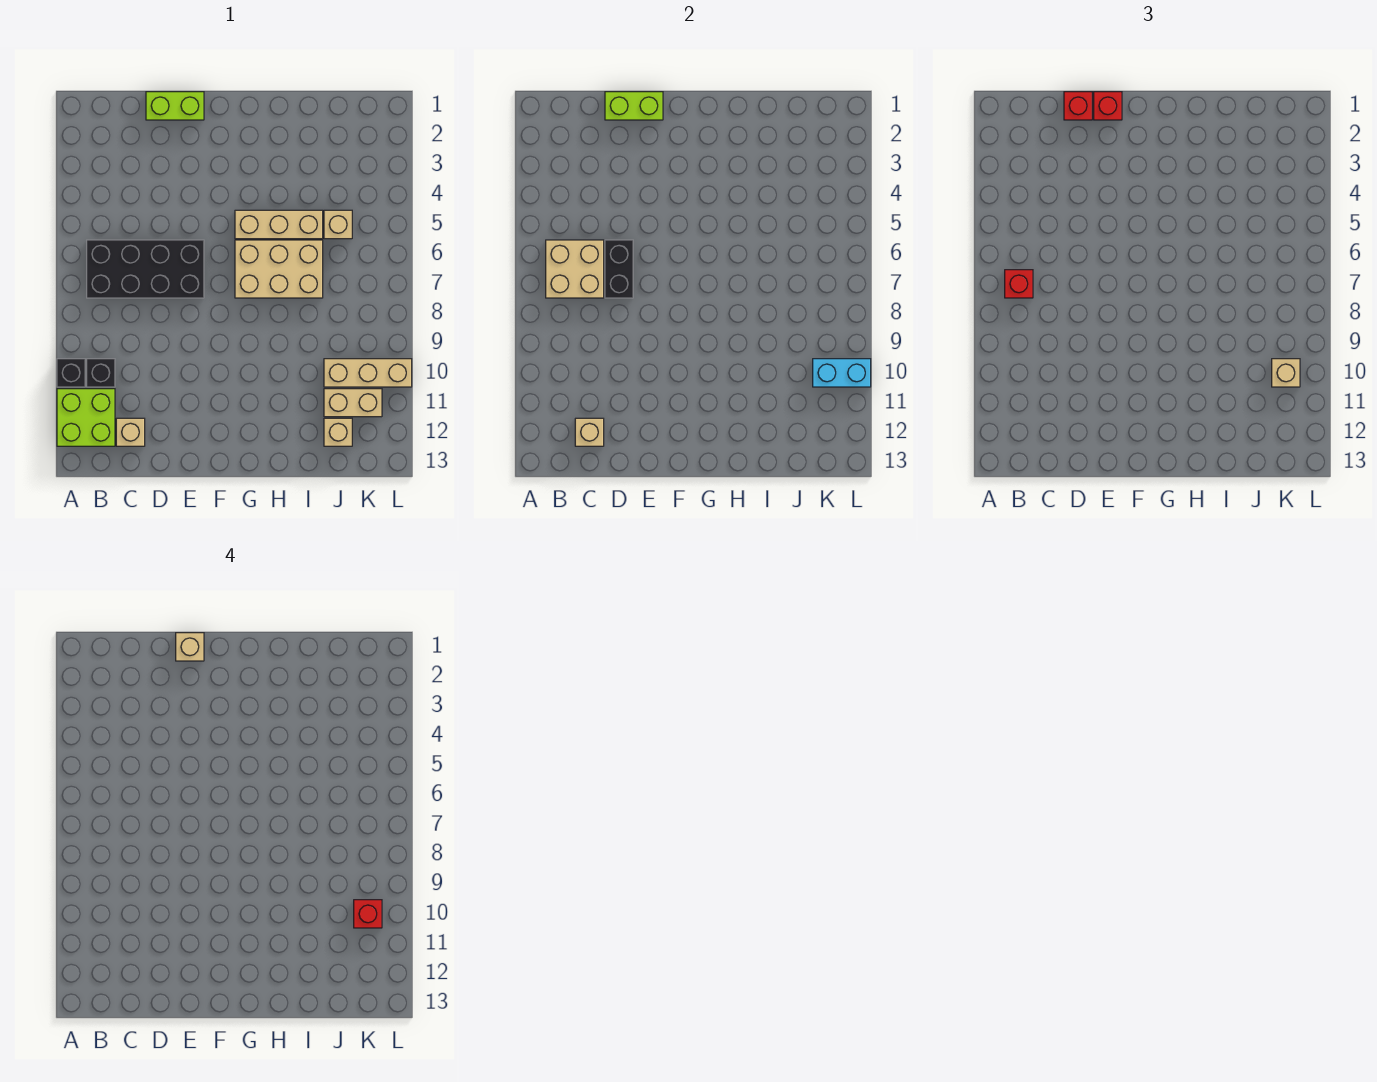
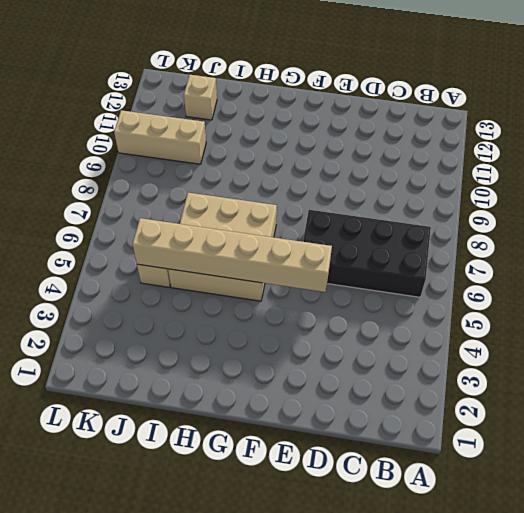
tan 1x6 brick [133,218,332,292] -> none
none -> black 1x1 brick [57,359,85,387]
none -> lime 2x2 brick [57,389,115,446]
none -> black 1x1 brick [87,359,115,387]

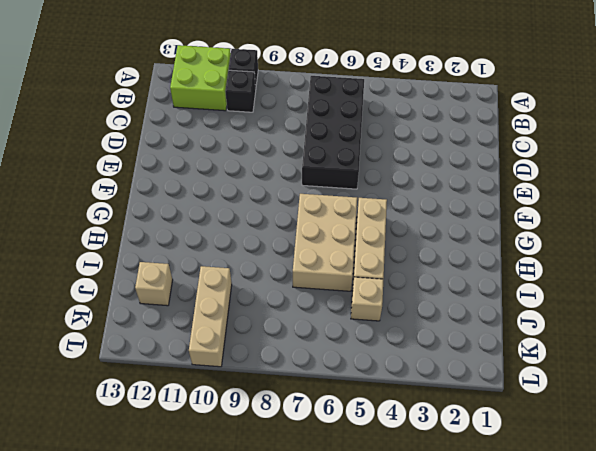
none -> tan 1x1 brick [116,418,145,446]
none -> lime 1x2 brick [146,92,204,120]
none -> tan 1x2 brick [324,389,382,417]

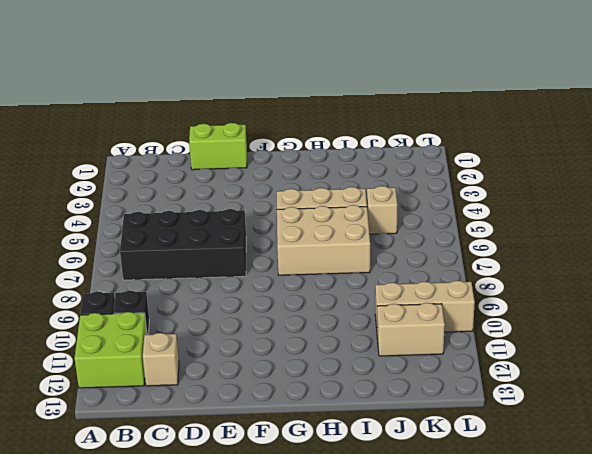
none -> tan 1x1 brick [324,418,352,446]
none -> tan 2x2 brick [546,240,604,298]
none -> tan 1x1 brick [575,418,604,446]

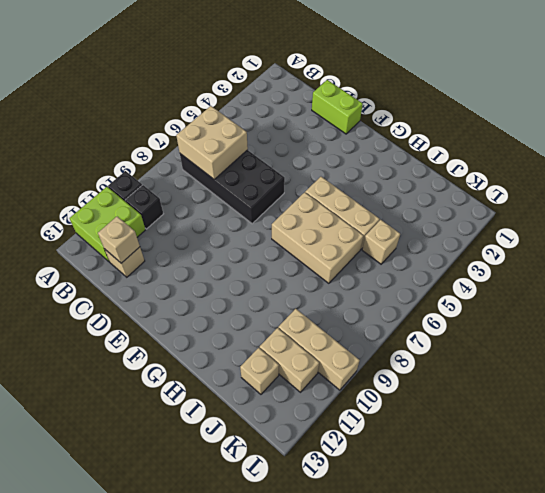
none -> lime 1x2 brick [605,92,663,120]
none -> black 1x2 brick [605,240,633,298]
none -> cyan 1x2 brick [813,359,871,387]

